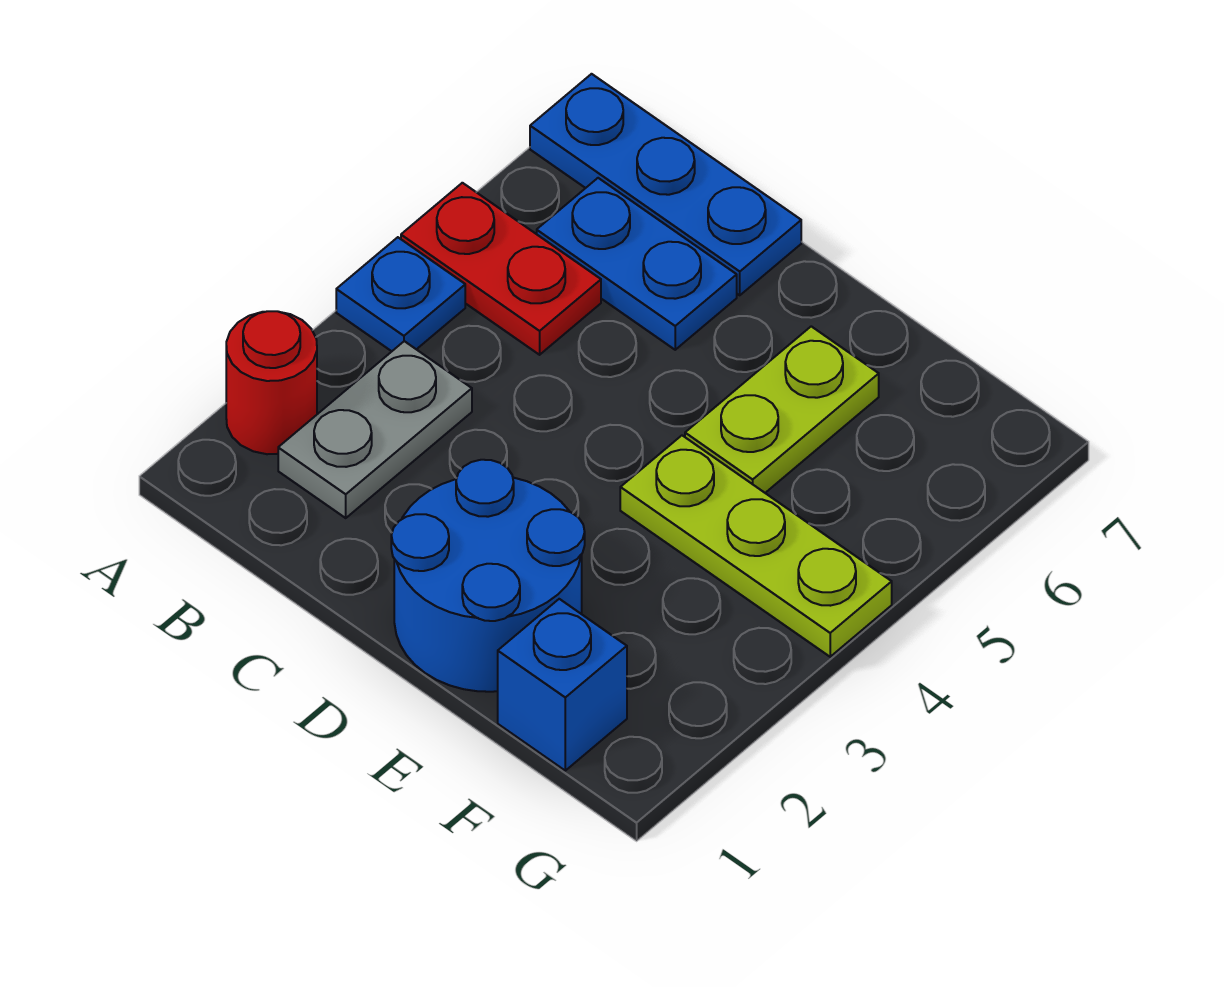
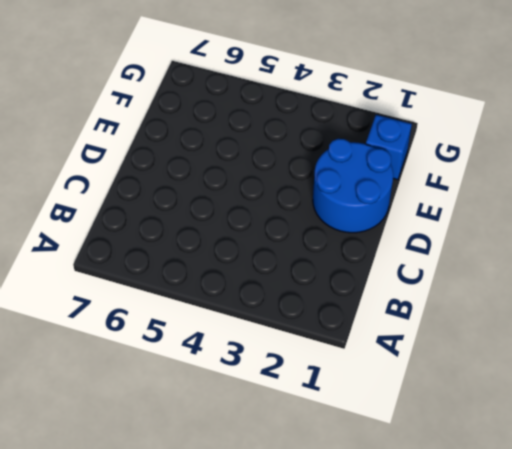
none -> red 1x1 round brick [226,311,317,454]
none -> blue 1x1 plate [336,237,465,351]

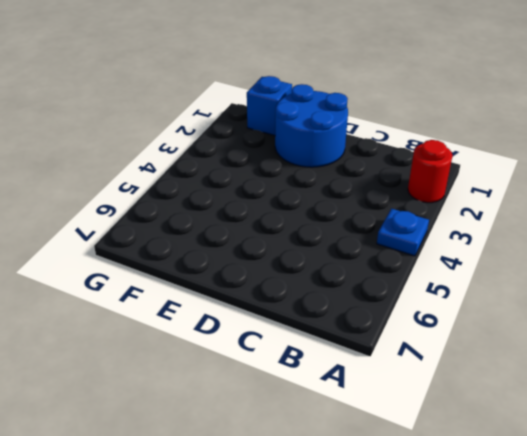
none -> red 1x2 plate [401,183,601,355]
none -> blue 1x3 plate [530,74,801,295]

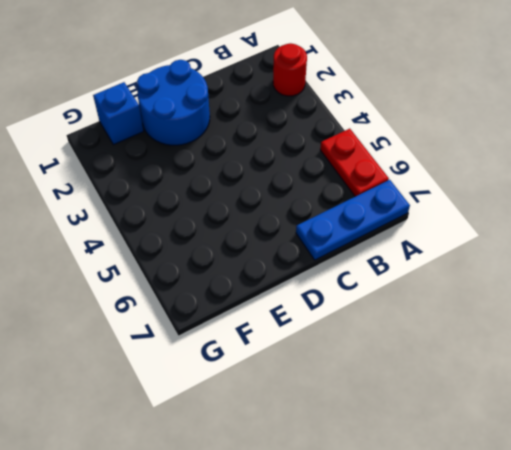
red 1x2 plate [320,129,389,197] -> red 1x2 plate turned to [401,183,601,355]
none -> blue 1x1 plate [336,237,465,351]
none -> grey 1x2 plate [278,341,472,518]

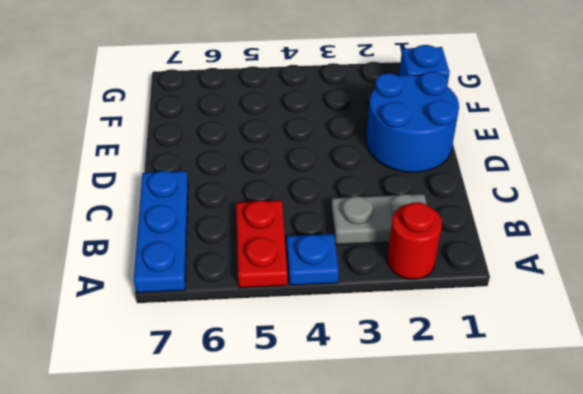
none -> blue 1x2 plate [537,178,737,350]
none -> lime 1x3 plate [620,435,892,657]

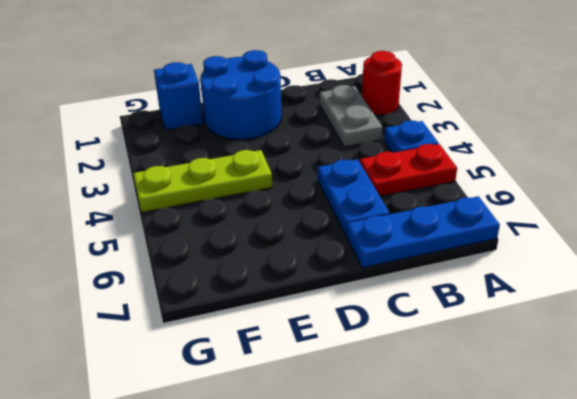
blue 1x2 plate [318,159,390,235] -> blue 1x2 plate turned to [537,178,737,350]
none -> lime 1x2 plate [685,326,879,493]

